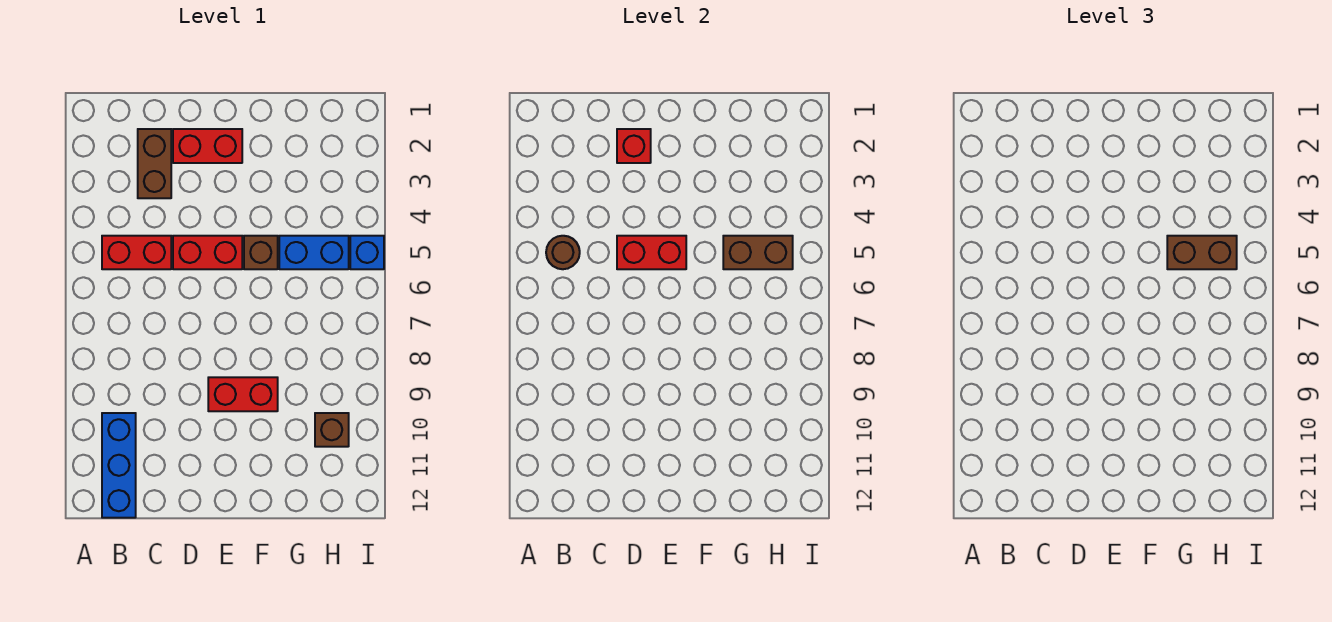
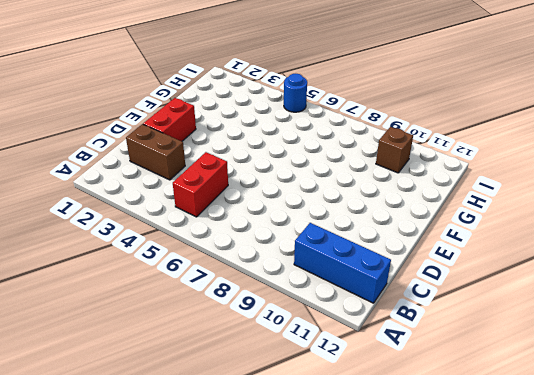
blue 1x1 round brick [284,74,307,112] -> blue 1x1 brick [350,236,384,269]
none -> red 1x2 brick [173,236,242,269]
none -> red 1x2 brick [208,377,278,411]
none -> brown 1x1 brick [244,236,278,269]

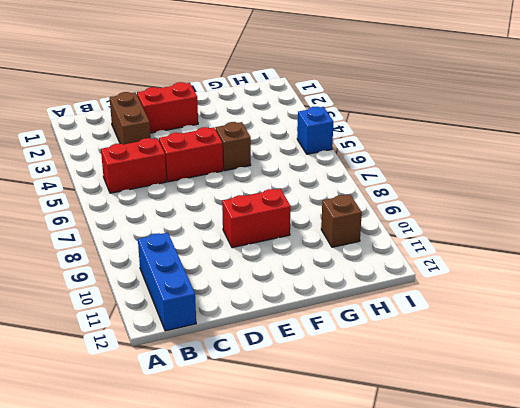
none -> blue 1x2 brick [279,236,349,269]
none -> brown 1x1 round brick [546,236,580,269]
none -> red 1x1 brick [617,129,651,163]

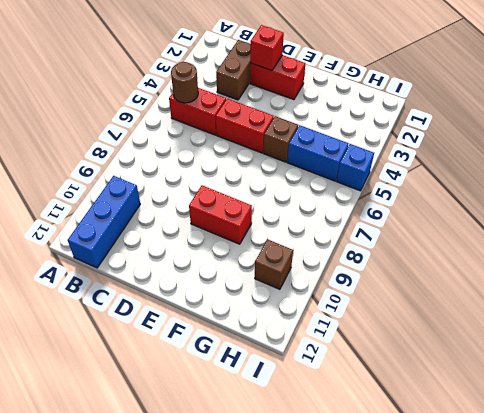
none -> red 1x2 brick [617,236,686,269]
none -> brown 1x2 brick [723,236,793,269]
none -> brown 1x2 brick [1167,236,1237,269]

